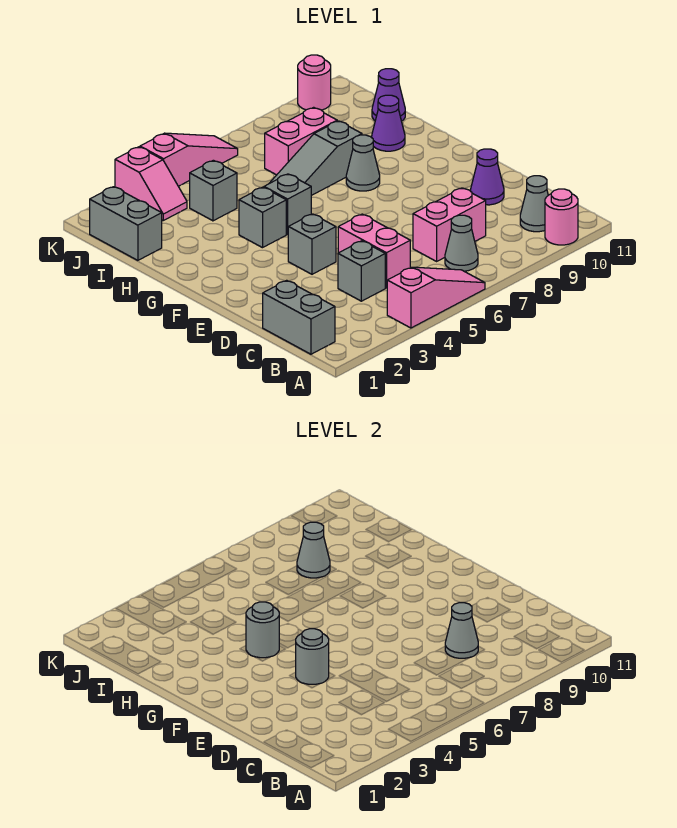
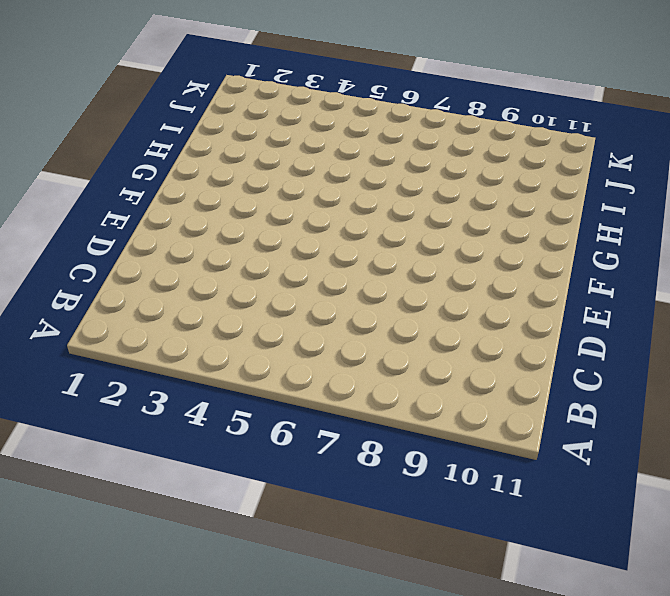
none -> pink 1x3 slope [387,267,485,328]
none -> pink 1x1 round brick [545,189,578,245]
none -> grey 1x2 brick [263,280,335,354]

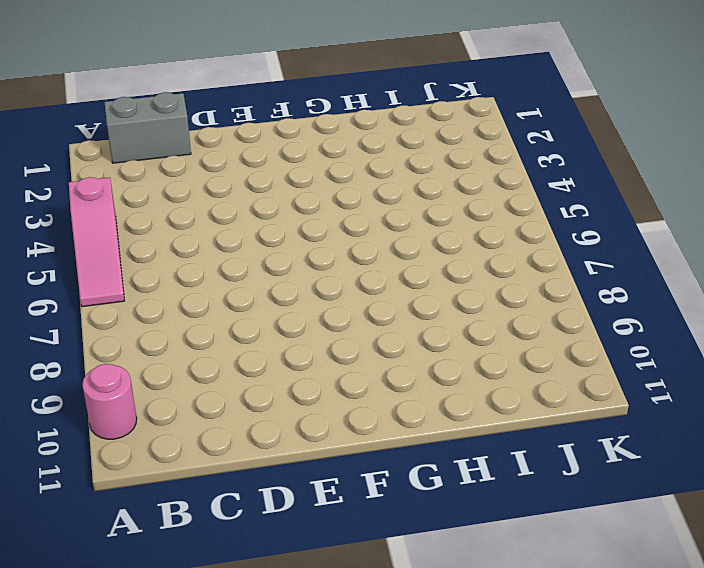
none -> grey 1x1 cone [445,215,478,271]
none -> grey 1x1 cone [520,176,548,232]
none -> grey 1x1 brick [338,241,385,301]

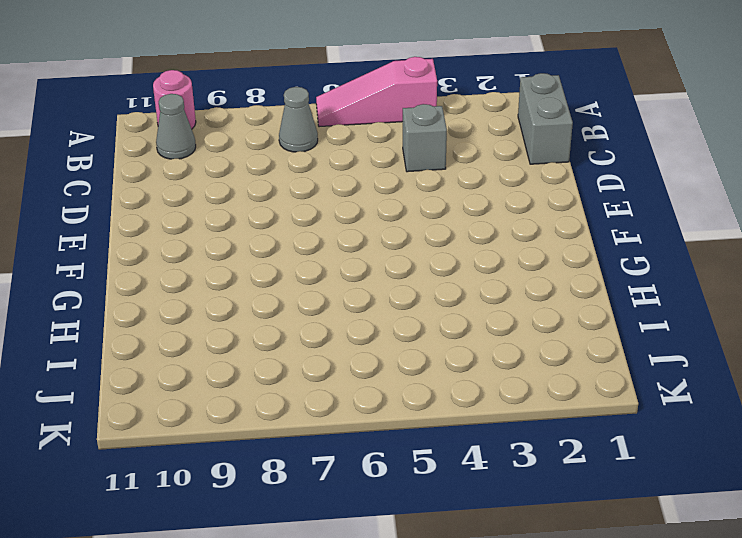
none -> pink 1x2 brick [338,214,410,288]
none -> pink 1x2 brick [413,188,486,261]
none -> purple 1x1 cone [471,149,504,205]

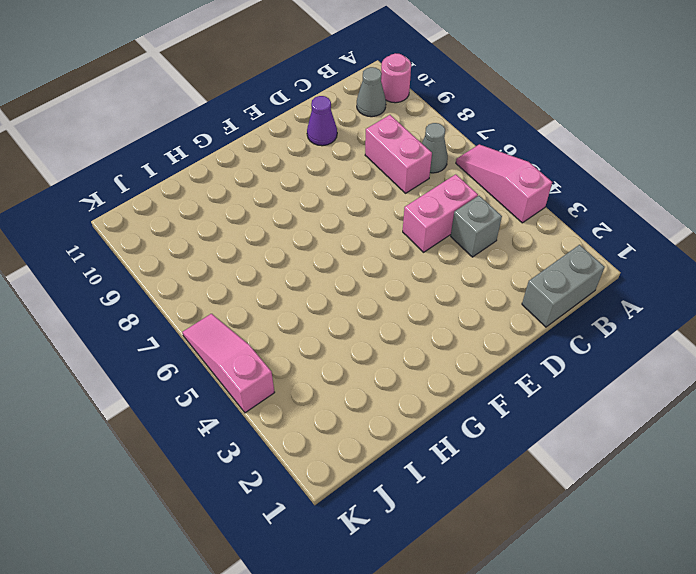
none -> grey 1x1 brick [288,214,336,274]
none -> grey 1x1 brick [239,187,286,248]
none -> grey 1x1 brick [264,174,311,234]

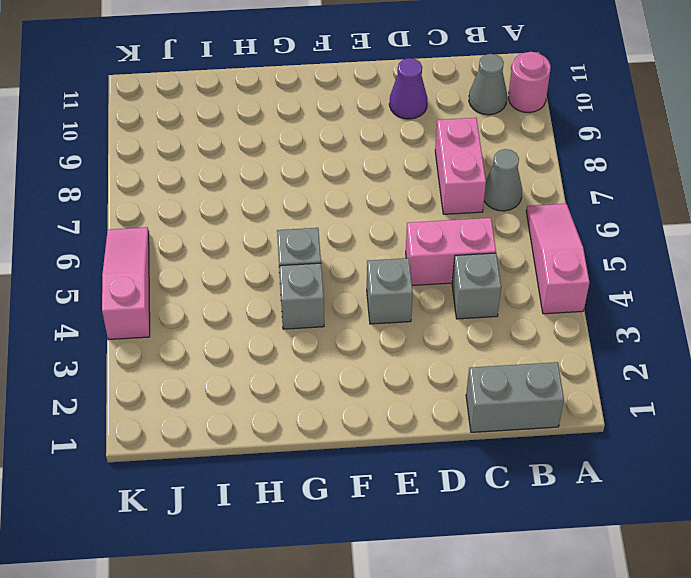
none -> grey 1x1 cone [346,135,380,191]
none -> grey 1x3 slope [269,121,362,196]
none -> purple 1x1 cone [372,95,405,151]

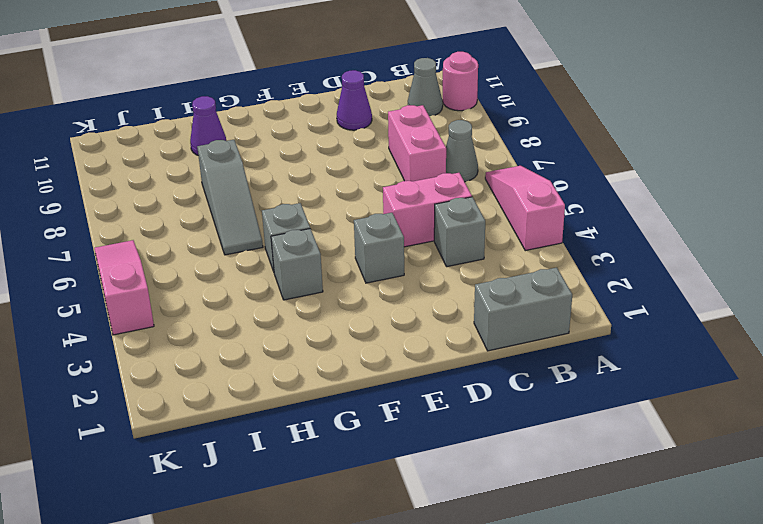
none -> grey 1x1 cone [346,135,380,191]
none -> grey 1x2 brick [90,187,162,260]
none -> grey 1x1 brick [190,160,237,221]

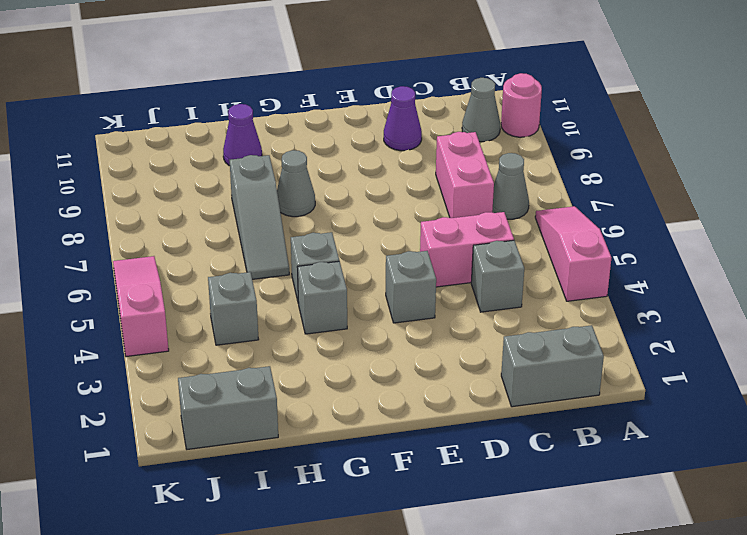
none -> pink 1x2 brick [265,107,337,175]
none -> purple 1x1 cone [372,69,405,121]
none -> pink 1x2 slope [115,147,187,220]

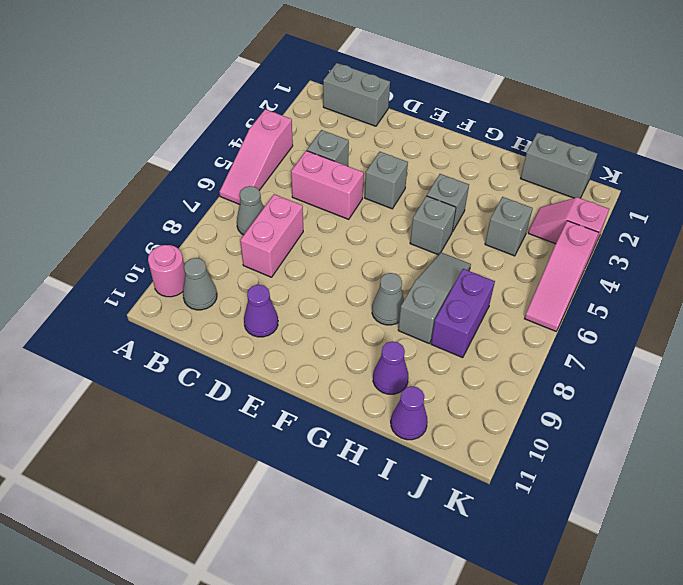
purple 1x2 brick [431,269,495,358] -> pink 1x2 brick [265,107,337,175]
none -> pink 1x1 round brick [298,55,331,110]
none -> grey 1x1 cone [445,603,478,658]
none -> grey 1x1 round brick [296,629,329,684]

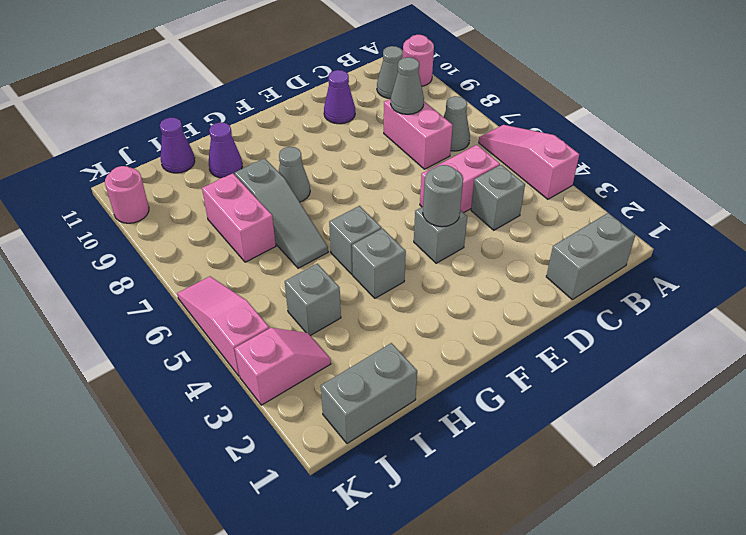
none -> grey 1x1 round brick [246,602,279,658]
none -> grey 1x1 cone [297,522,330,578]

